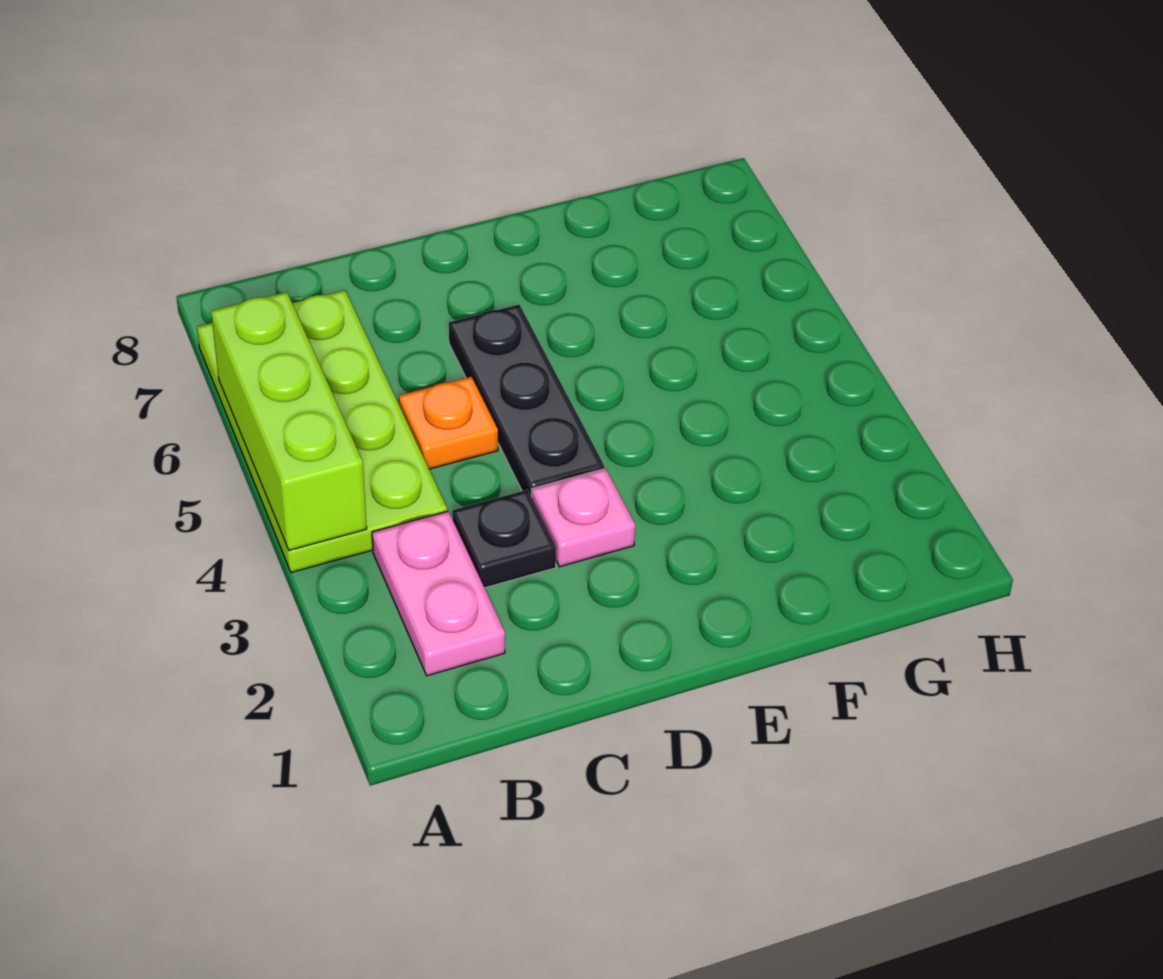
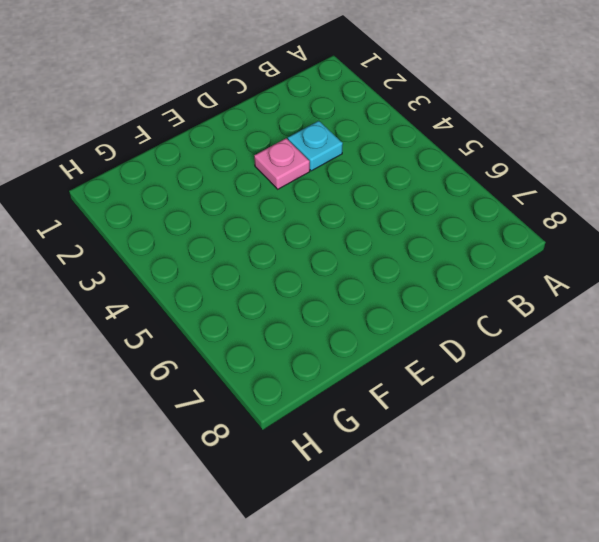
cyan 1x1 plate [288,121,343,171] -> black 1x1 plate [452,490,556,588]
none -> lime 2x4 plate [197,290,447,573]
none -> pink 1x2 plate [372,511,505,676]

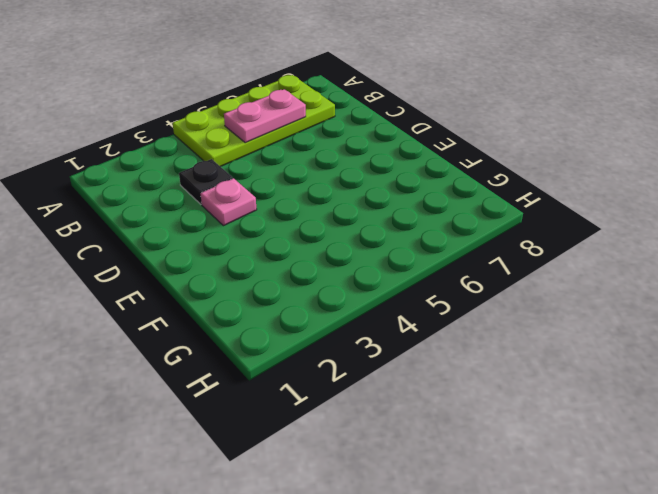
pink 1x2 plate [224,89,306,143] -> pink 1x2 plate moved to [372,511,505,676]
none -> orange 1x1 plate [399,377,498,469]
none -> black 1x3 plate [449,305,604,497]

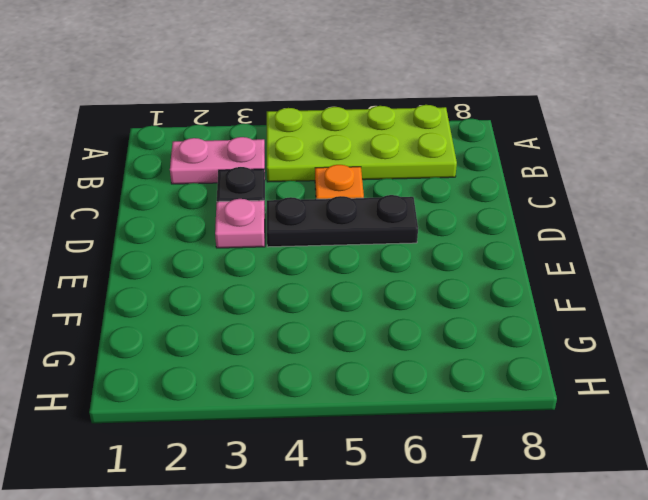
none -> lime 1x3 brick [211,292,367,550]

